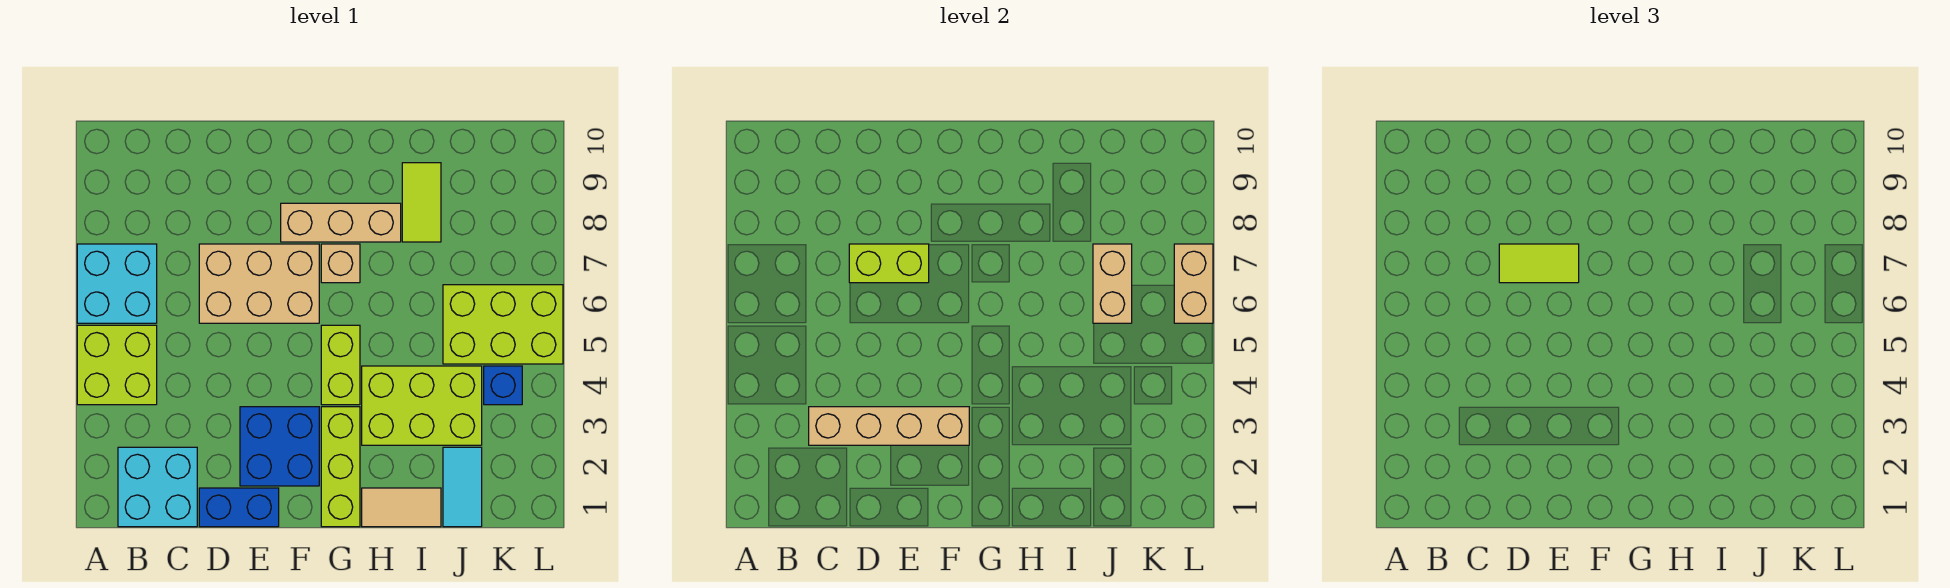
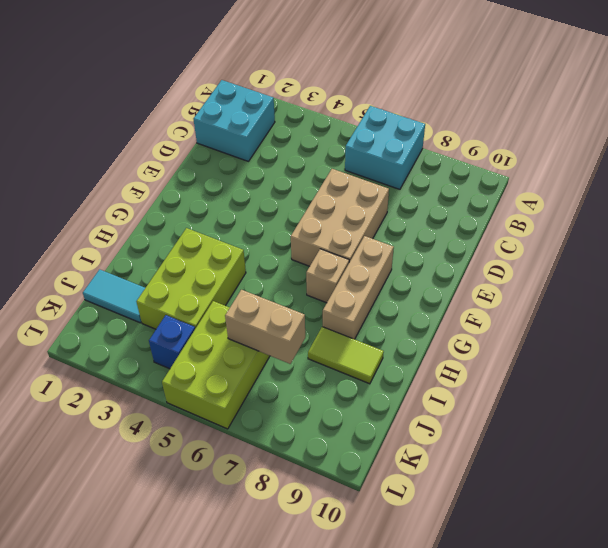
none -> lime 2x2 brick [77,325,157,405]
none -> blue 1x2 brick [199,488,279,527]
none -> blue 2x2 brick [240,407,319,486]

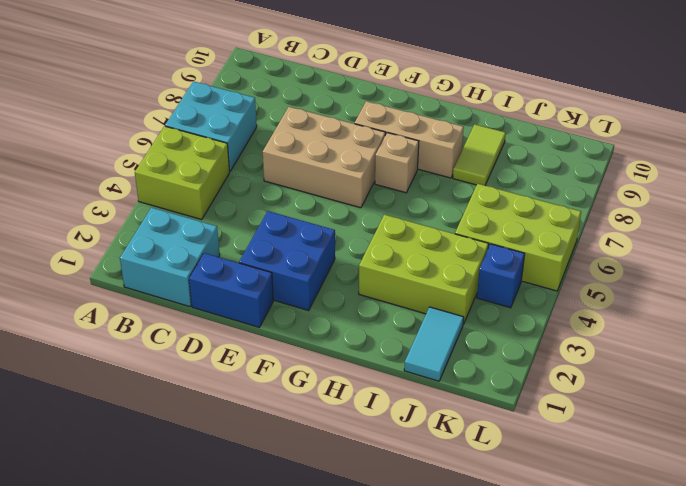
none -> lime 1x3 brick [321,407,360,527]
none -> lime 1x2 brick [321,325,360,405]
none -> tan 1x2 tile [362,488,441,527]

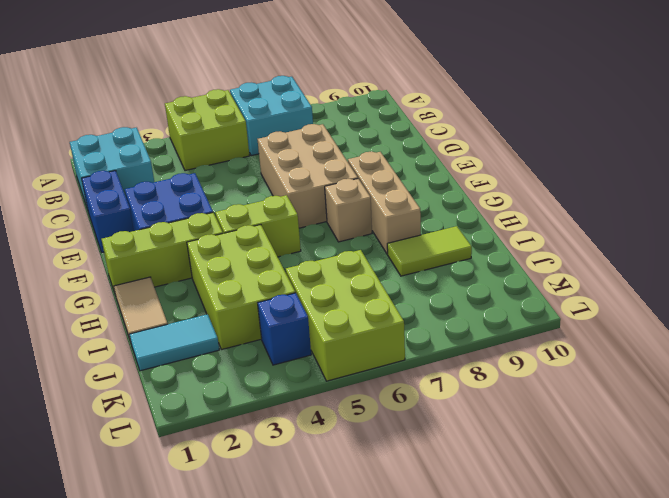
none -> tan 1x4 brick [809,407,969,445]
none -> lime 1x2 brick [849,244,929,283]
none -> tan 1x2 brick [1093,244,1132,323]

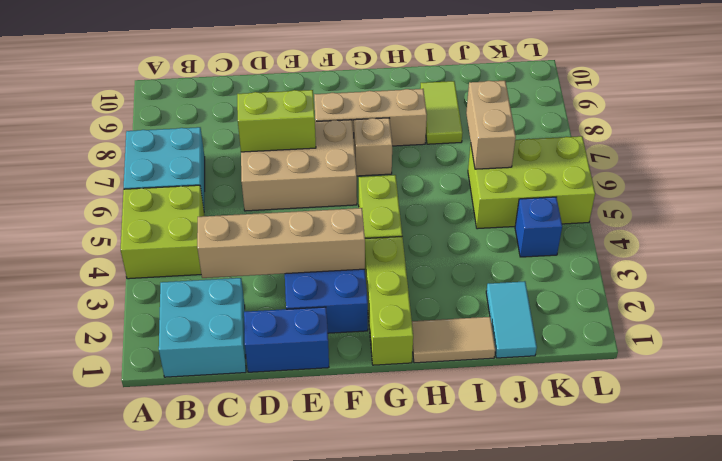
none -> lime 2x3 brick [362,366,482,445]
none -> tan 1x2 brick [1174,244,1213,323]
none -> lime 1x2 tile [1499,244,1579,283]

